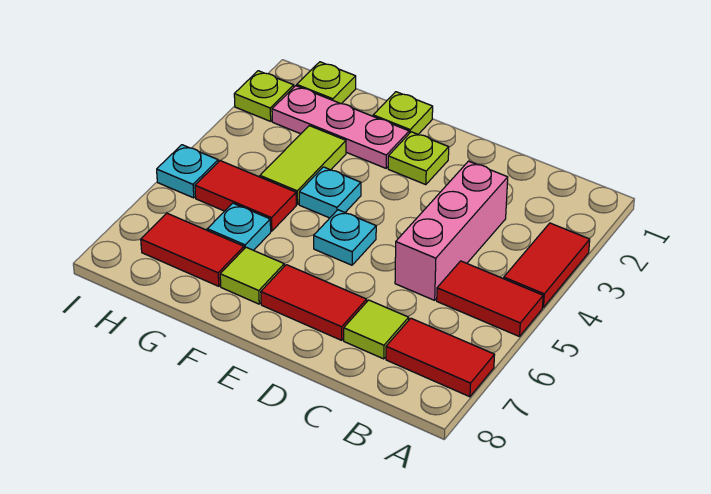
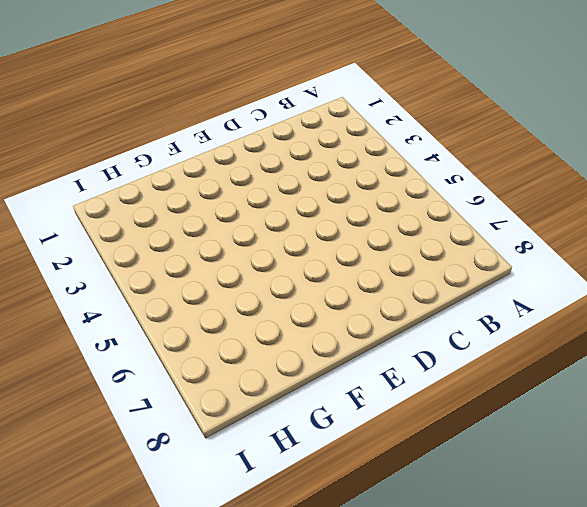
none -> red 1x2 tile [504,223,590,307]
none -> red 1x2 tile [437,261,543,337]
none -> red 1x2 tile [386,318,494,397]

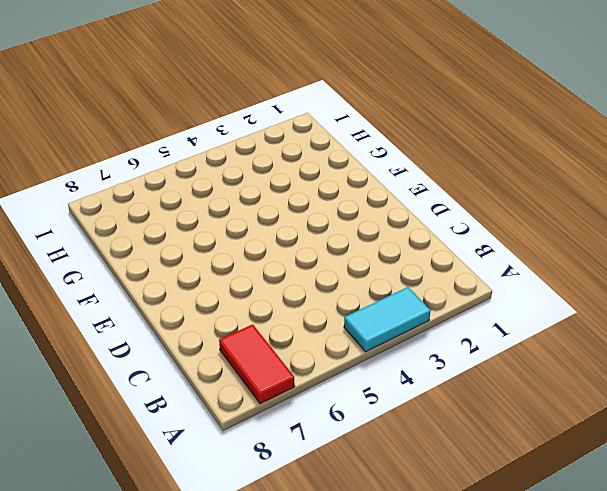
cyan 1x2 tile [344,287,431,352] -> red 1x2 tile [504,223,590,307]
none -> red 1x2 tile [437,261,543,337]
none -> pink 1x3 brick [395,161,508,300]
none -> lime 1x1 tile [344,300,409,359]

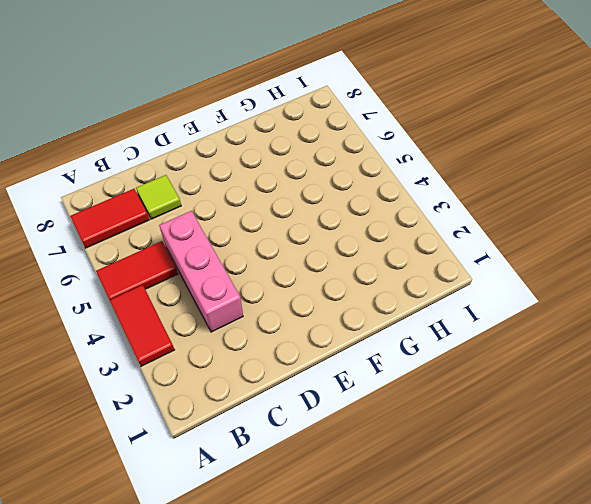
none -> red 1x2 tile [261,265,367,340]
none -> lime 1x1 plate [388,132,449,185]
none -> cyan 1x1 plate [314,210,376,265]

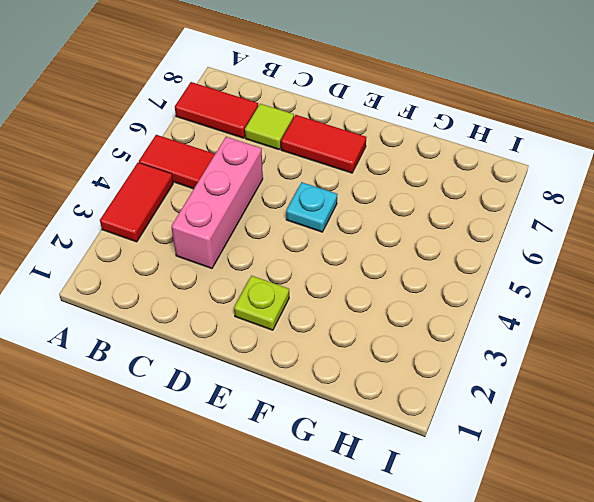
none -> lime 1x1 plate [373,92,433,134]
none -> pink 1x3 plate [272,86,409,168]
none -> cyan 1x1 plate [299,167,361,218]

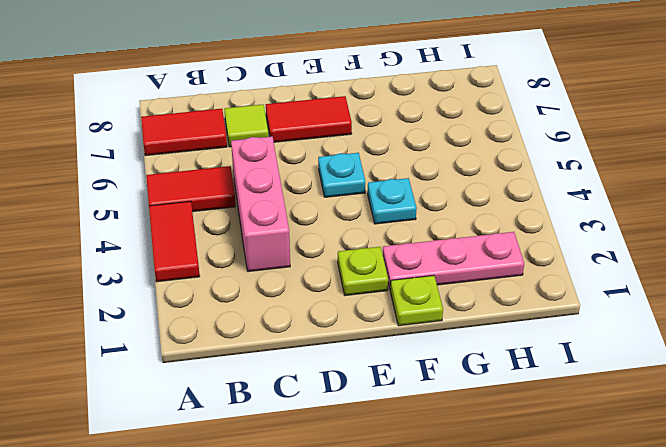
none -> lime 1x1 tile [220,247,284,304]
none -> lime 1x2 tile [260,126,346,204]
none -> red 1x2 tile [195,161,296,231]

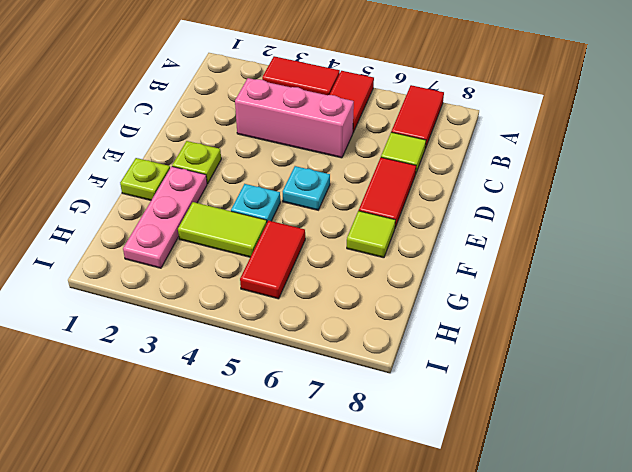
none -> cyan 1x1 plate [207,203,271,250]
none -> red 1x2 tile [141,213,244,286]
none -> lime 1x1 plate [296,62,356,104]

